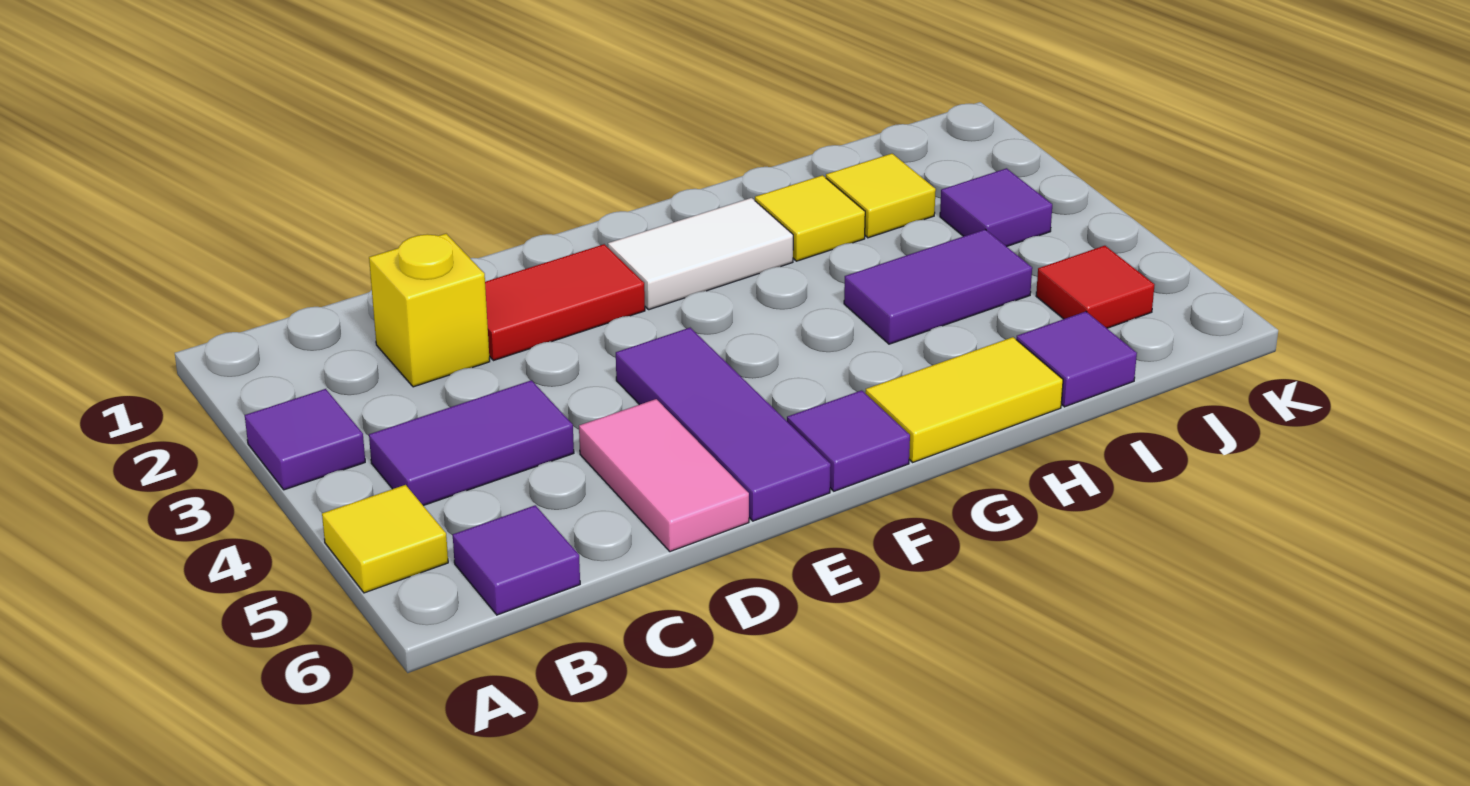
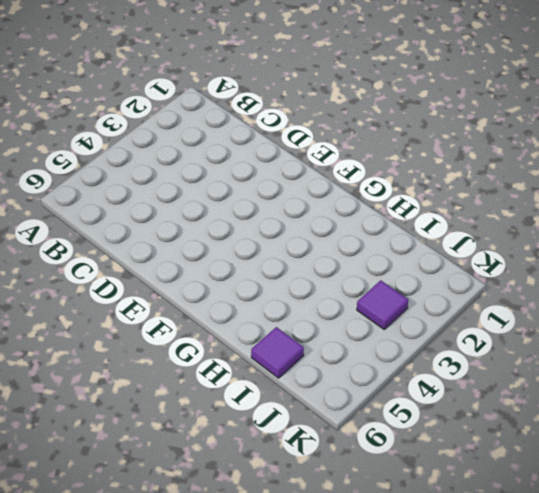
none -> purple 1x1 tile [245,389,365,490]
none -> yellow 1x1 tile [322,485,448,593]
none -> purple 1x2 tile [369,380,574,506]

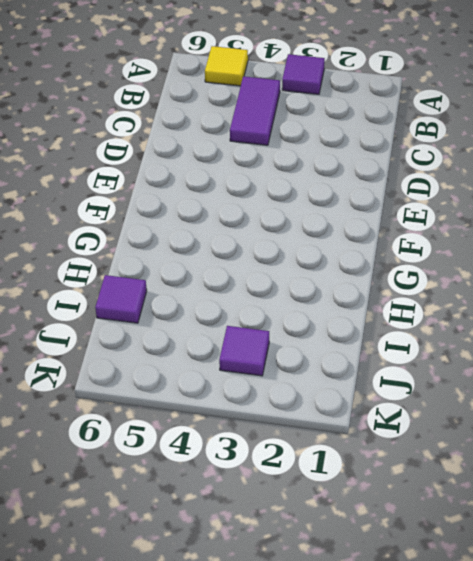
none -> purple 1x1 tile [453,505,580,615]
none -> yellow 1x1 brick [369,234,490,387]
none -> red 1x2 tile [485,244,645,361]

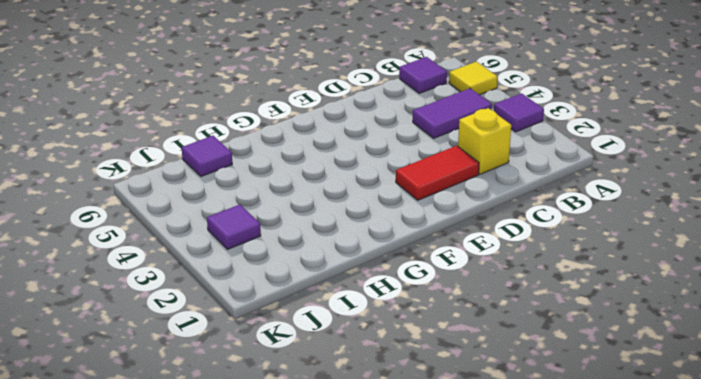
none -> pink 1x2 tile [579,399,749,552]
none -> purple 1x3 tile [616,328,831,521]
none -> white 1x2 tile [608,198,793,310]

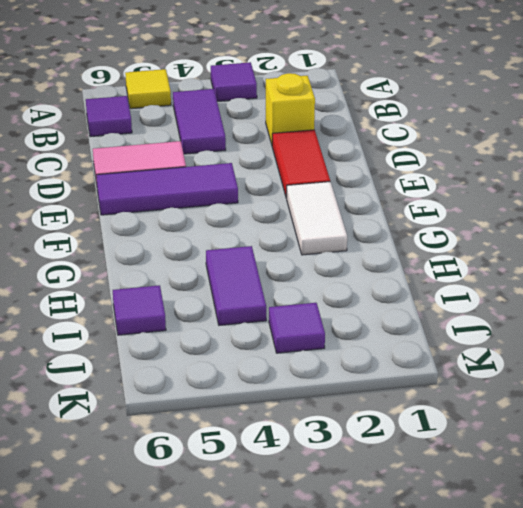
none -> purple 1x1 tile [787,390,910,491]
none -> yellow 1x2 tile [865,337,1063,462]
none -> yellow 1x1 tile [755,175,865,261]

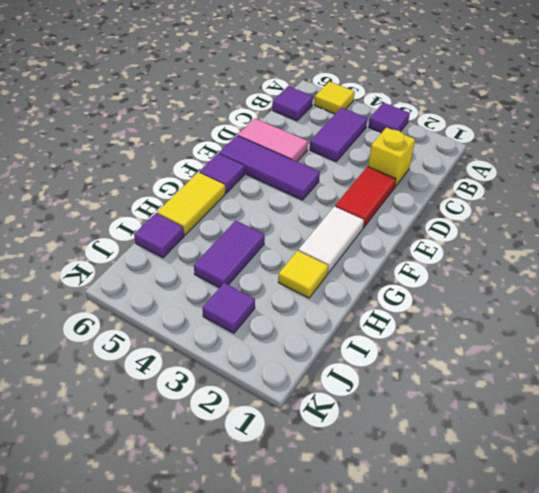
none -> yellow 1x1 tile [826,154,936,238]
none -> red 1x1 tile [1036,246,1155,328]

